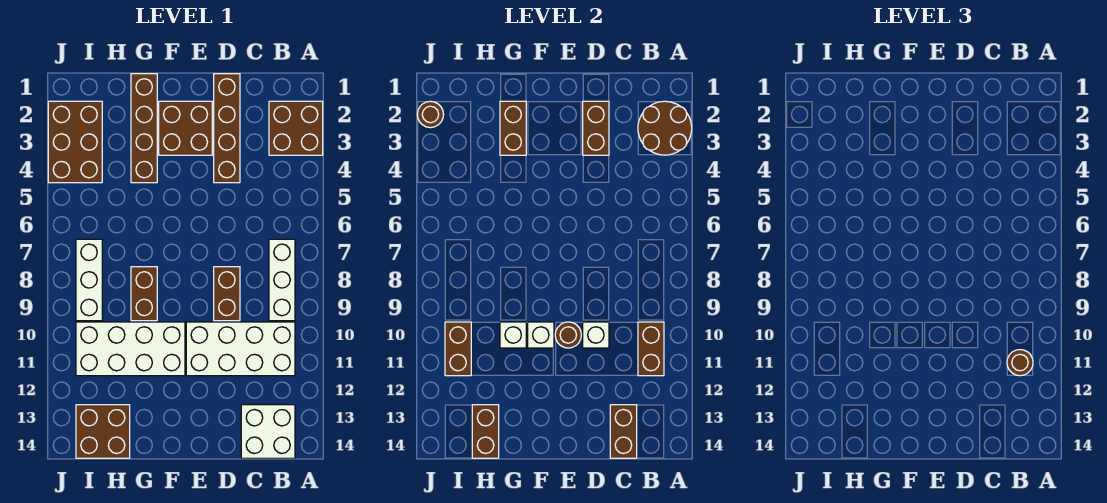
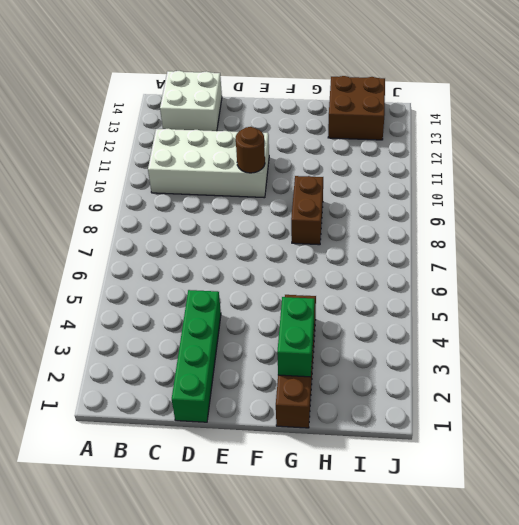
green 1x4 brick [172,290,221,422] -> brown 1x4 brick [214,74,240,183]
green 1x2 brick [277,297,315,377] -> brown 1x2 brick [500,101,526,155]
none -> brown 2x2 brick [269,101,323,155]
none -> white 1x3 brick [269,239,295,321]
none -> brown 1x2 brick [214,267,240,321]

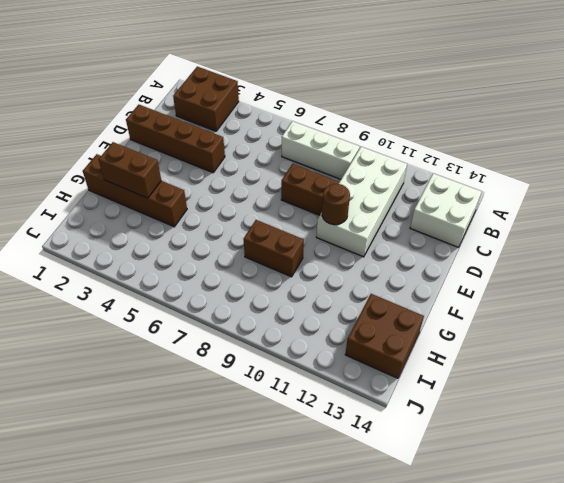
none -> brown 2x2 brick [159,101,212,155]
none -> white 2x4 brick [76,322,185,376]
none -> brown 2x3 brick [48,101,102,183]

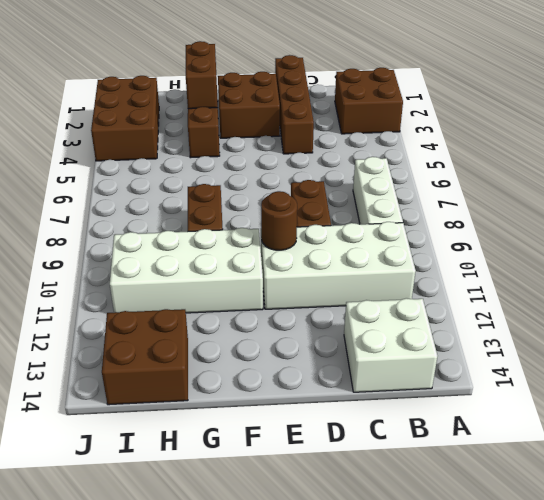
none -> white 1x3 brick [76,239,102,321]
none -> brown 2x2 round brick [638,101,692,155]
none -> brown 1x2 brick [638,322,664,376]

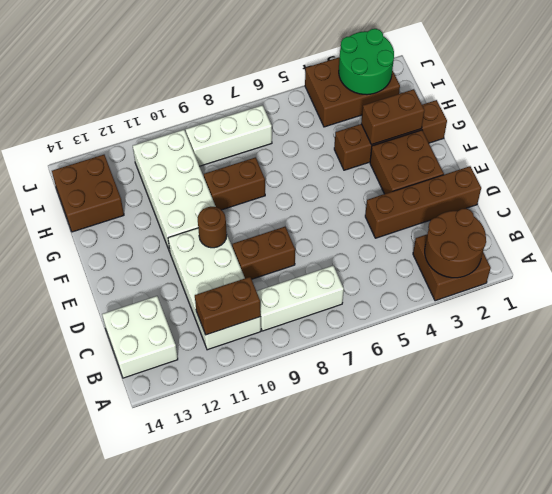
green 2x2 round brick [339,29,394,95] -> brown 1x1 round brick [417,101,444,128]
none -> brown 1x2 brick [610,405,637,458]
none -> brown 1x2 brick [583,101,609,155]
none -> white 1x1 brick [583,322,609,348]

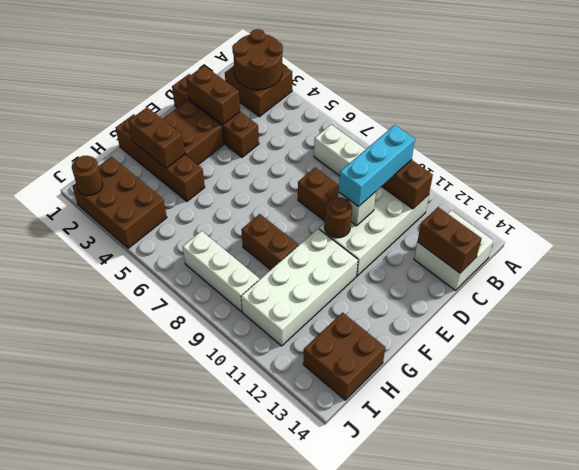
cyan 1x3 brick [339,125,415,207] -> none
none -> white 1x1 brick [528,322,554,348]
none -> white 1x1 brick [500,322,526,348]
none -> brown 1x2 brick [472,405,499,458]

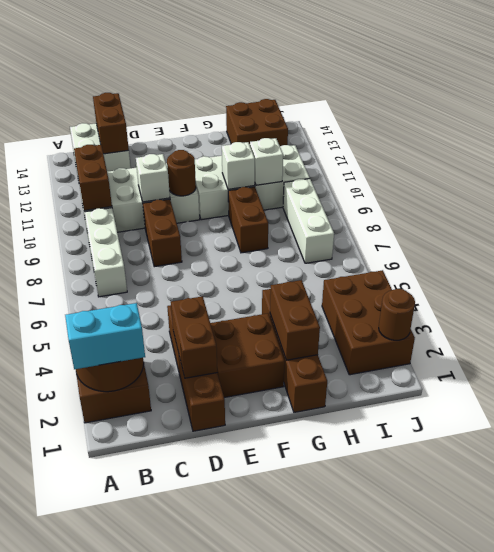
cyan 1x2 brick [65,303,145,369] -> none
white 1x1 brick [250,138,283,185] -> white 1x1 brick moved to [528,322,554,348]
none -> brown 1x2 brick [472,405,499,458]
none -> brown 1x2 brick [445,322,471,376]
none -> brown 1x1 round brick [1007,350,1033,376]

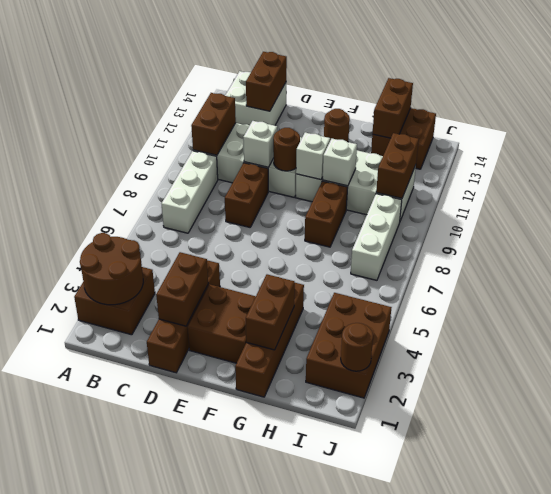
brown 1x1 round brick [324,109,350,142] -> brown 1x1 round brick moved to [1007,350,1033,376]

